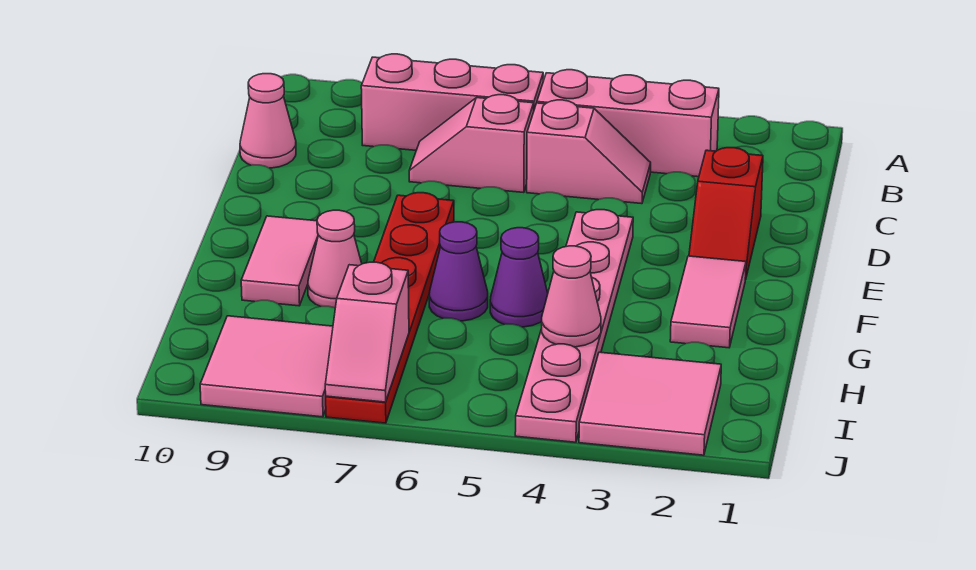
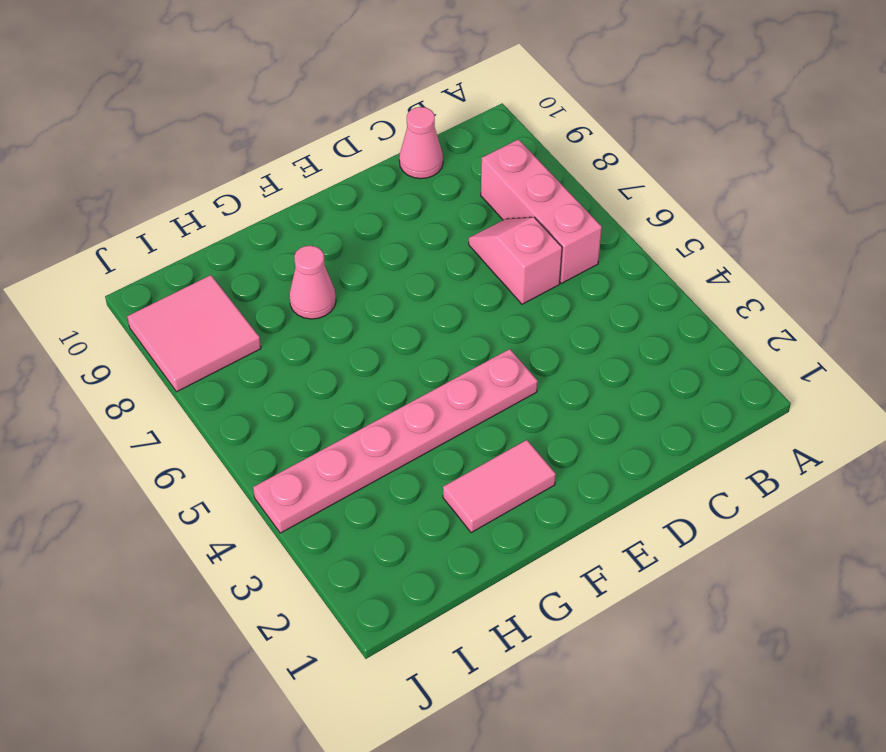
none -> pink 1x3 brick [537,70,719,177]
none -> pink 1x2 slope [527,100,651,204]
none -> red 1x2 slope [689,148,763,280]

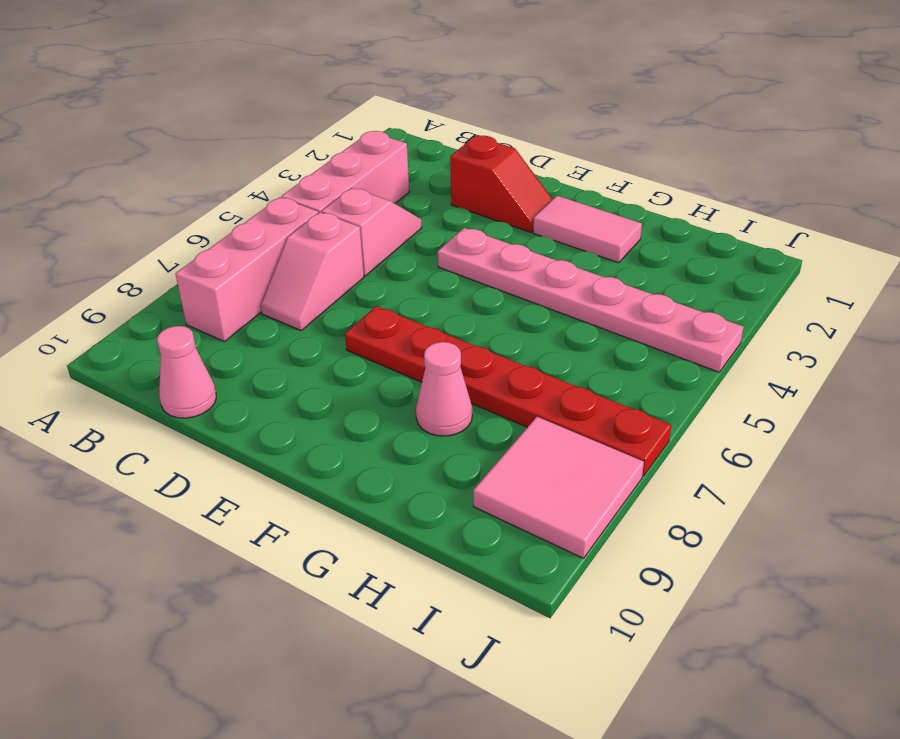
none -> pink 1x2 tile [241,216,318,306]
none -> purple 1x1 cone [490,228,548,327]
none -> purple 1x1 cone [429,222,488,321]

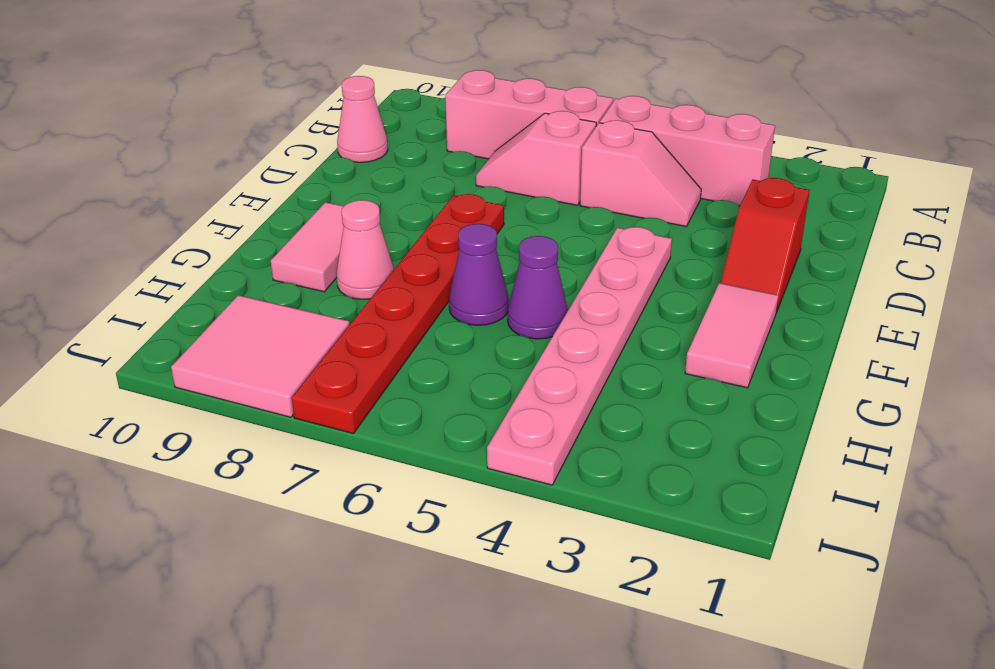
none -> pink 2x2 tile [579,352,721,455]
none -> pink 1x1 cone [542,246,601,347]
none -> pink 1x2 slope [325,262,409,402]

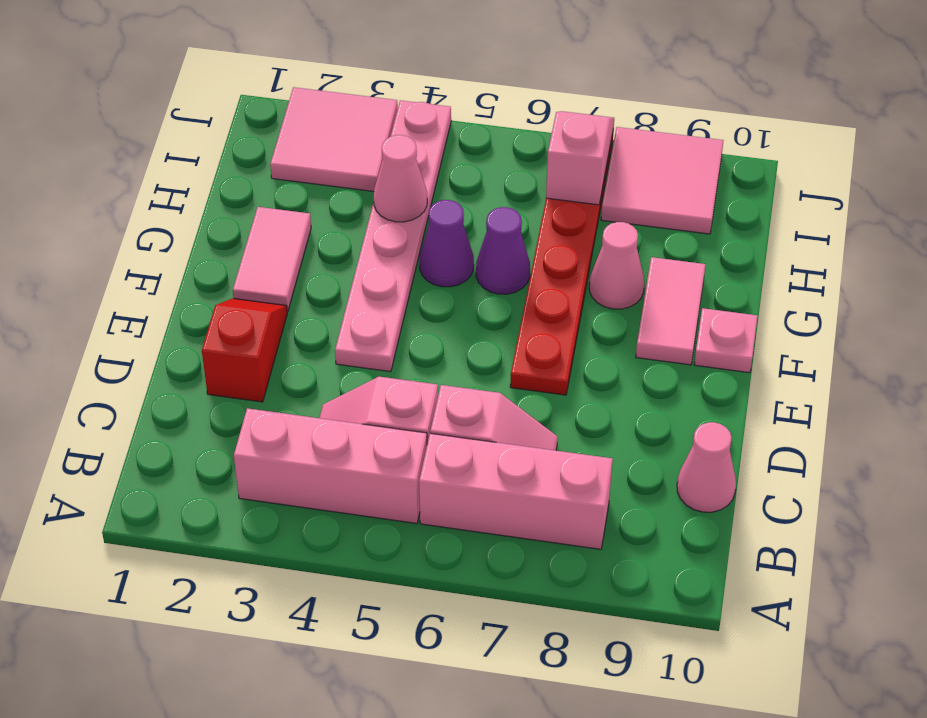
pink 1x1 plate [694,308,758,373] -> none

